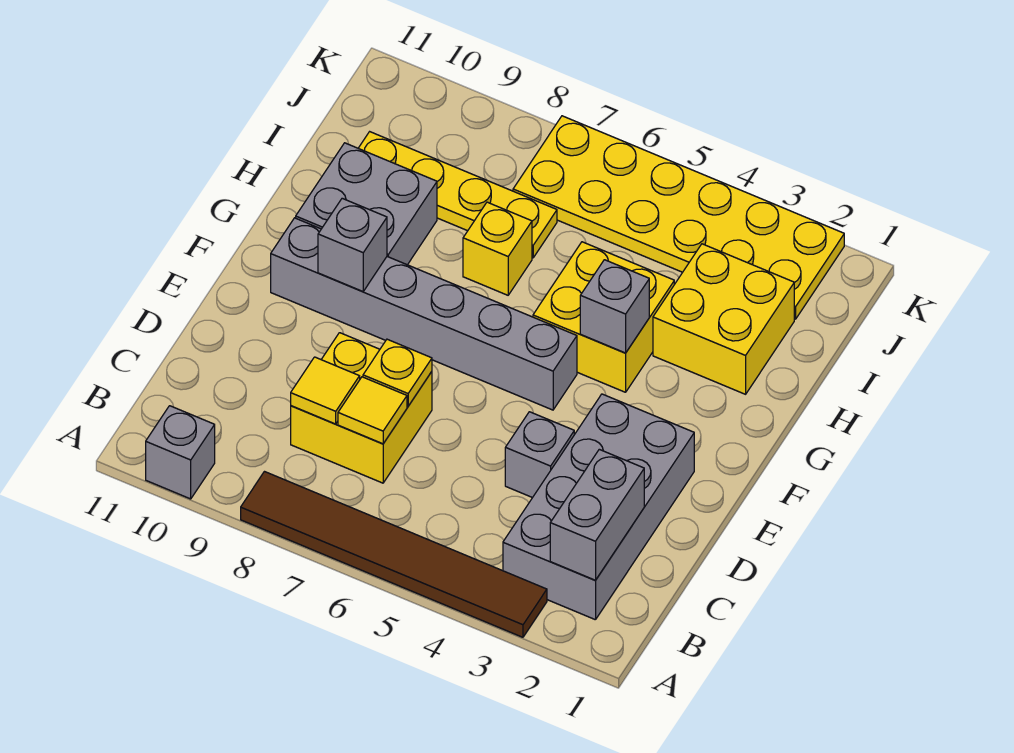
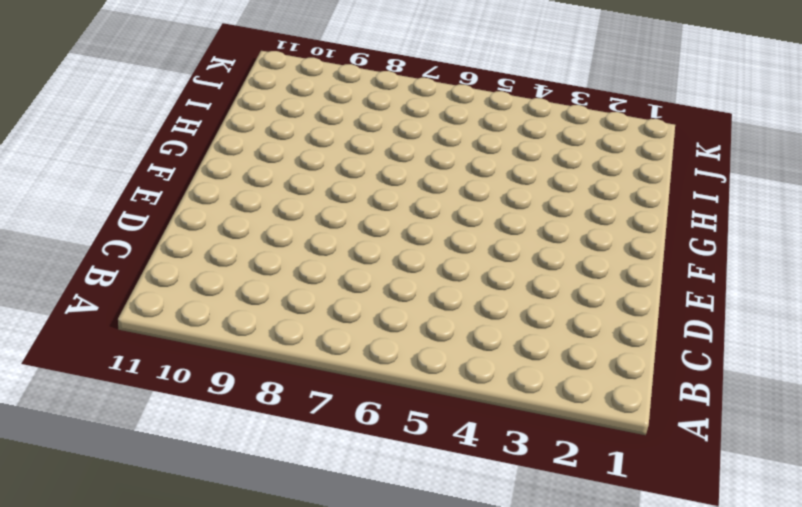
none -> brown 1x6 tile [241,472,547,637]
none -> grey 1x1 brick [146,406,215,499]
none -> grey 2x4 brick [503,394,694,620]

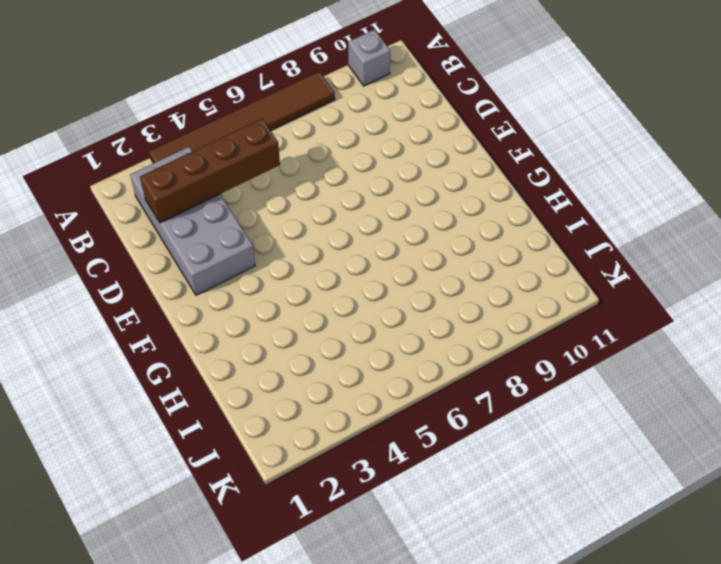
brown 1x4 brick [140,119,280,223] -> grey 1x2 brick [550,449,644,580]
none -> yellow 2x2 brick [291,333,432,483]
none -> grey 1x1 brick [505,412,574,498]
none -> grey 1x6 brick [271,218,577,410]

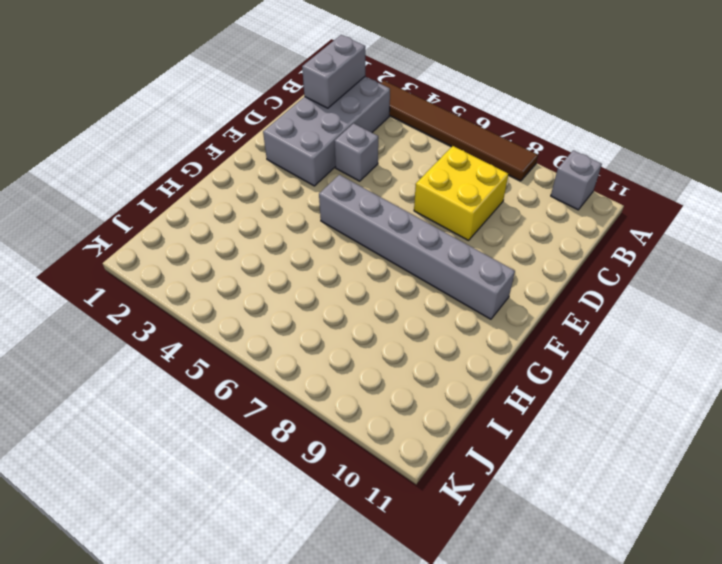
none -> yellow 2x2 brick [533,242,674,392]
none -> grey 2x2 brick [296,143,437,265]
none -> yellow 2x2 brick [653,244,794,394]

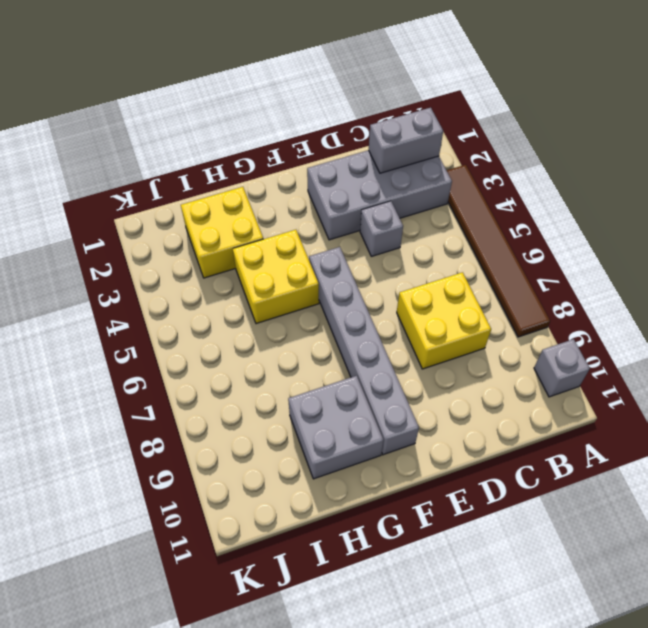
none -> yellow 1x1 brick [463,202,532,295]
none -> yellow 1x4 plate [358,132,557,258]
none -> yellow 2x6 plate [513,116,844,319]

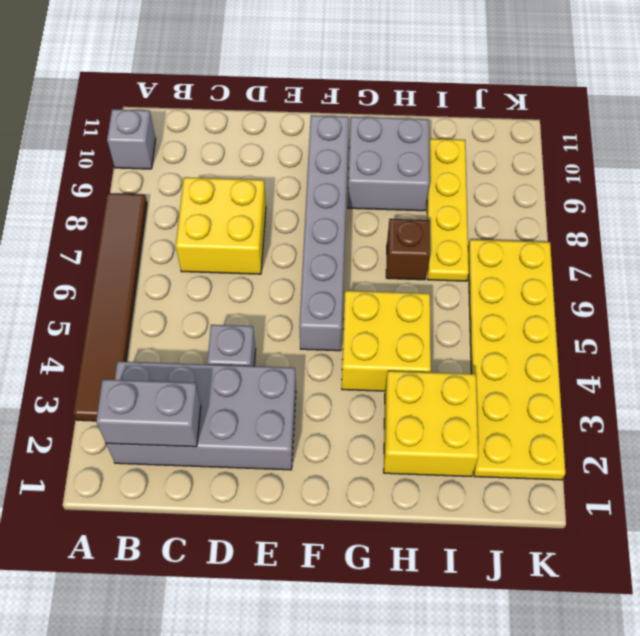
brown 1x1 brick [386,219,430,280] -> yellow 1x1 brick [463,202,532,295]
none -> yellow 1x1 tile [338,377,407,444]
none -> yellow 1x1 tile [291,357,360,424]
none -> yellow 1x1 plate [363,339,432,406]

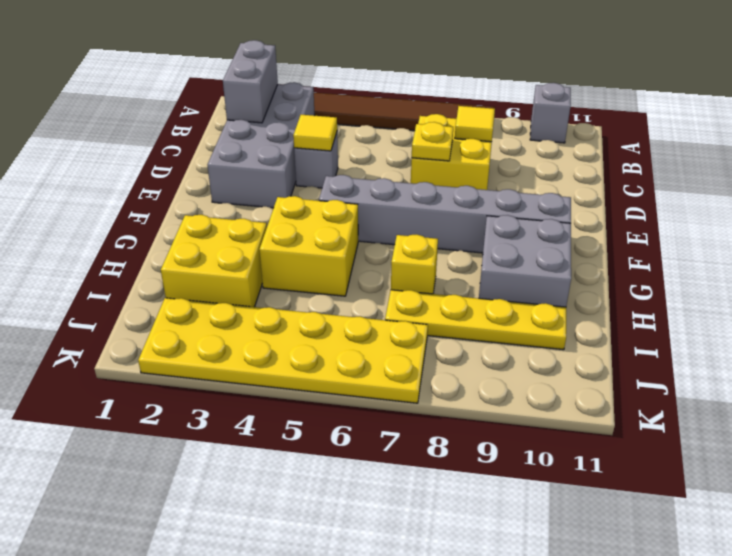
yellow 1x1 tile [293,115,337,151] -> yellow 1x1 tile moved to [338,377,407,444]
none -> grey 1x1 brick [318,198,387,291]
none -> grey 1x1 brick [580,260,649,353]

